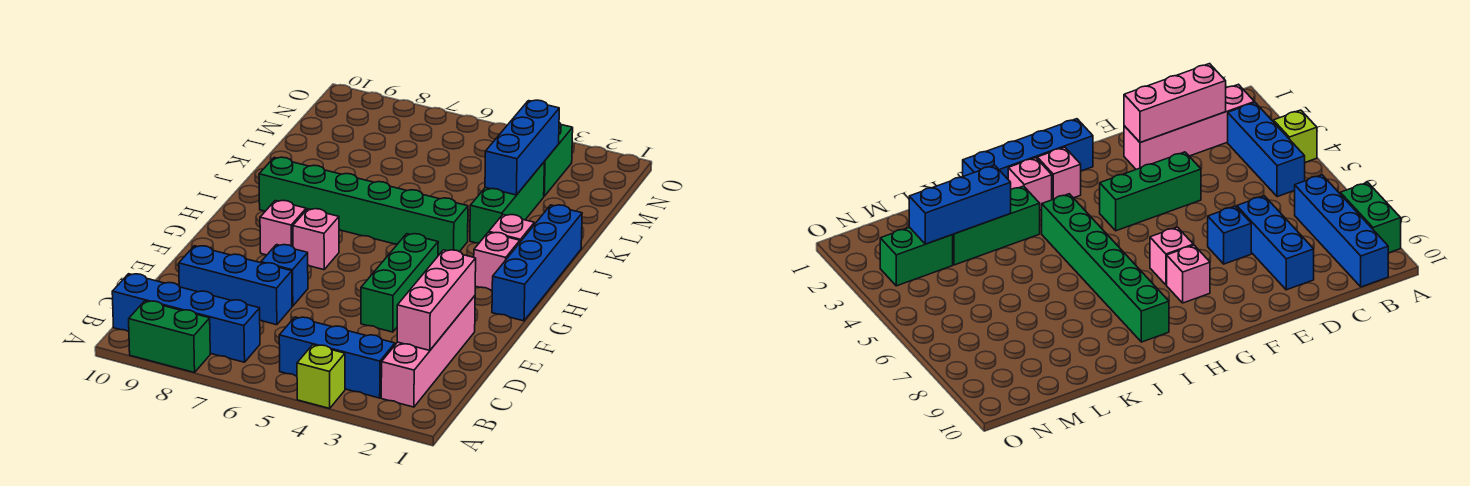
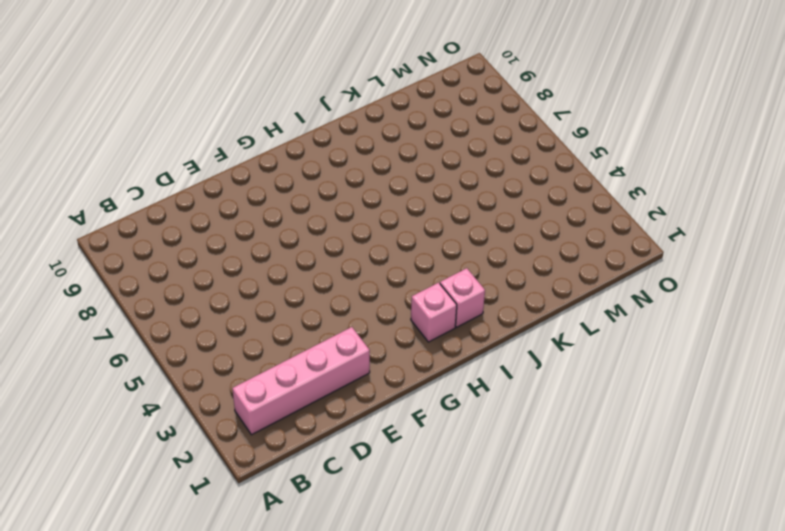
none -> lime 1x1 brick [297,345,345,408]
none -> green 1x2 brick [129,301,210,373]
none -> blue 1x3 brick [279,317,395,398]

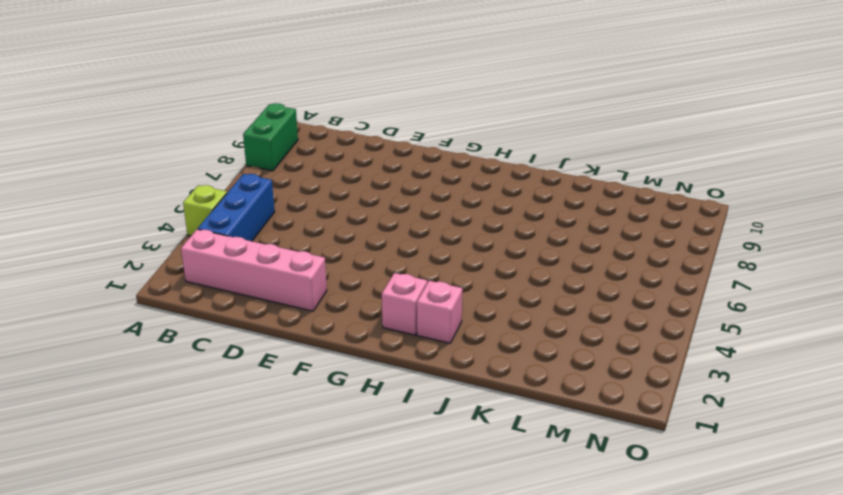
none -> blue 1x4 brick [112,274,260,362]
none -> blue 1x3 brick [179,246,292,325]
none -> green 1x3 brick [361,234,438,332]

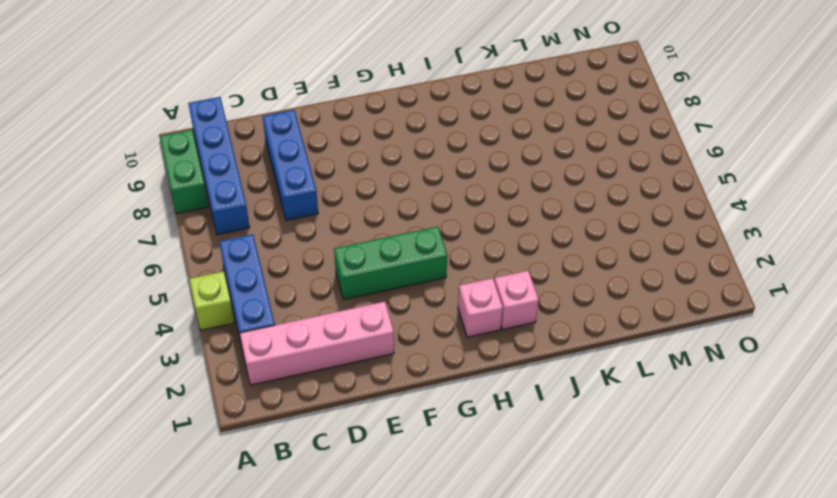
none -> blue 1x1 brick [261,245,308,306]
none -> blue 1x4 brick [492,205,582,321]
none -> pink 1x1 brick [293,209,339,270]

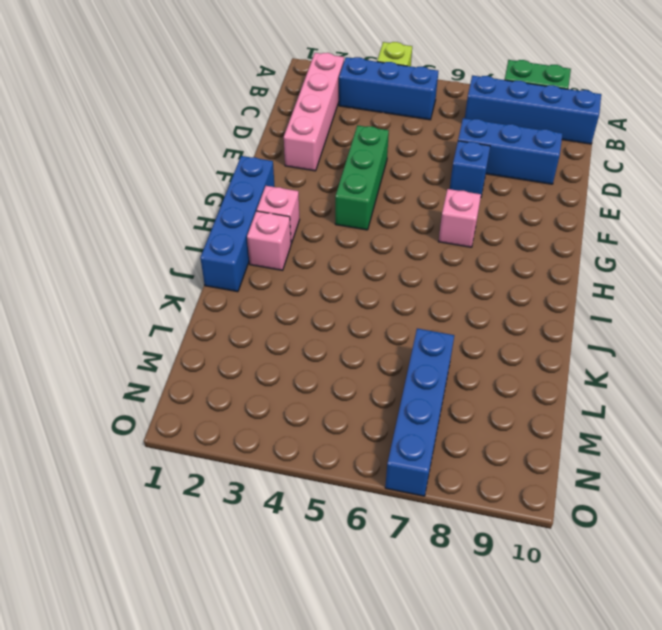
blue 1x4 brick [385,329,454,496] -> none
none -> pink 1x1 brick [260,200,306,255]
none -> green 1x6 brick [259,157,468,255]
none -> green 1x3 brick [470,162,544,243]

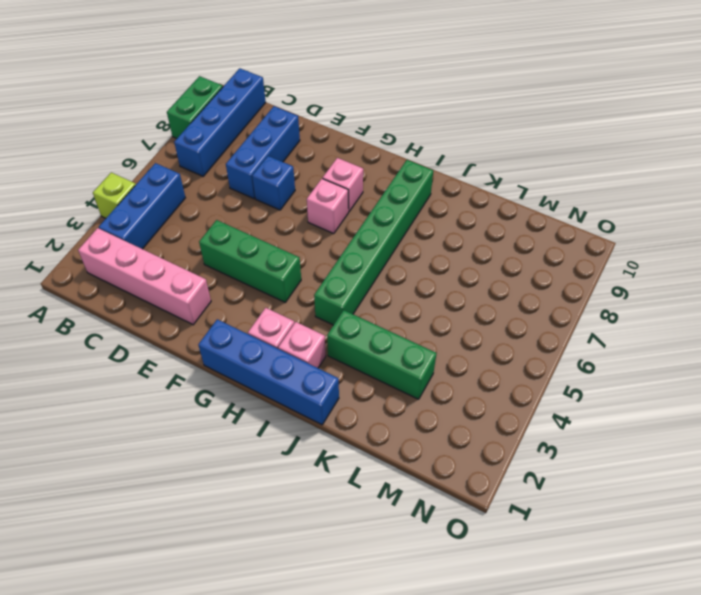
none -> green 1x2 brick [544,123,573,196]
none -> pink 1x3 brick [397,250,476,350]
none -> blue 1x3 brick [485,100,559,195]

